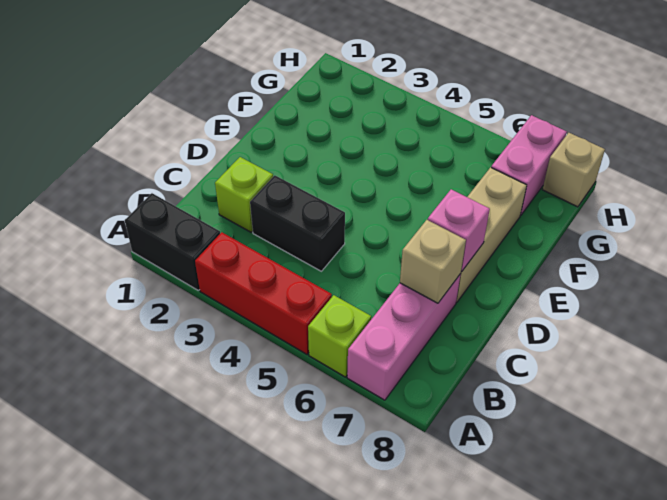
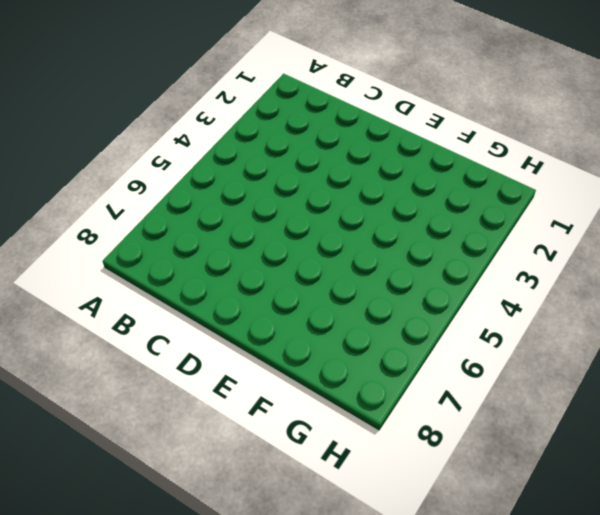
none -> black 1x2 brick [125,193,220,290]
none -> red 1x3 brick [195,232,332,354]

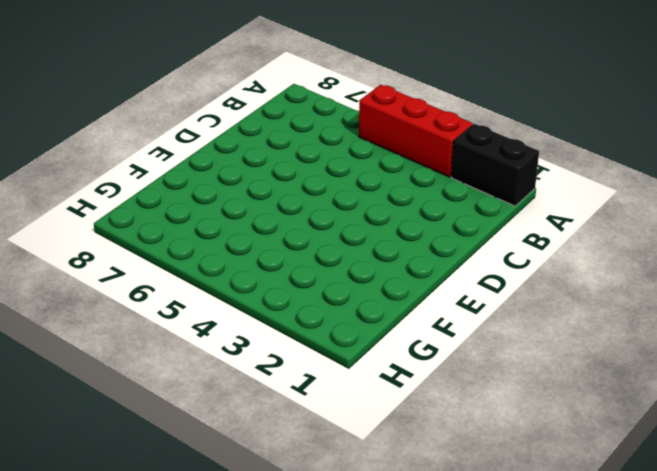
none -> lime 1x1 brick [308,295,371,377]
none -> pink 1x3 brick [347,274,461,400]

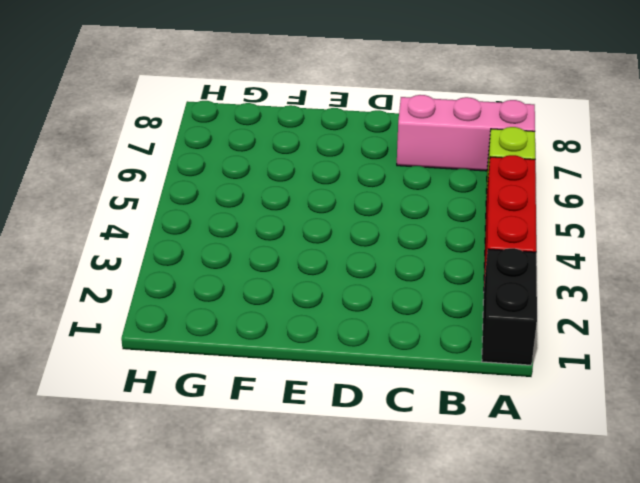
none -> lime 1x1 brick [215,157,273,232]
none -> black 1x2 brick [250,175,345,271]

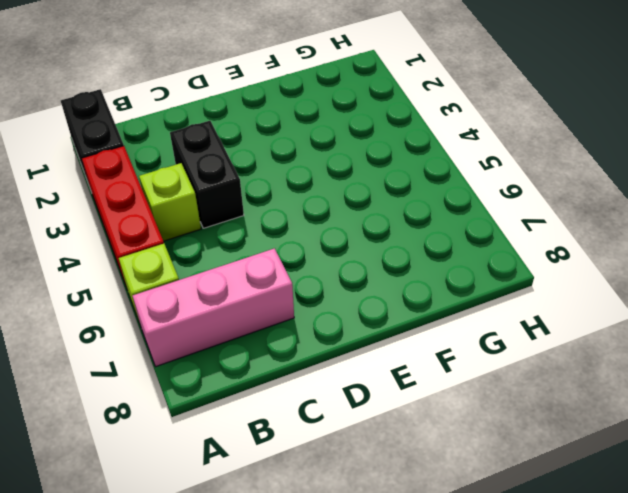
lime 1x1 brick [139,163,201,241] -> lime 1x1 brick moved to [215,157,273,232]
none -> tan 1x3 brick [456,167,527,302]
none -> pink 1x2 brick [491,115,567,216]

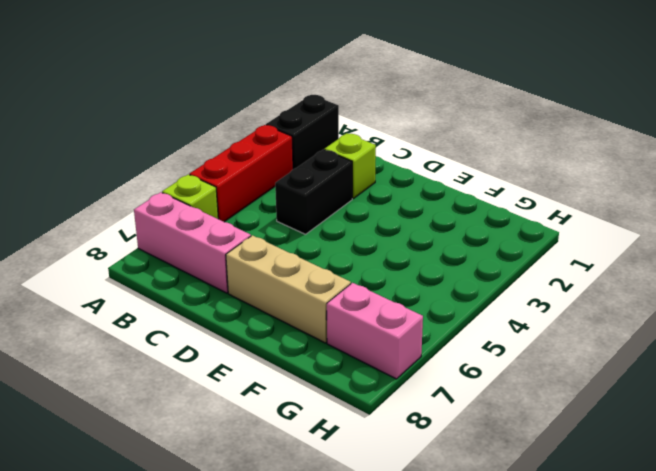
none -> tan 1x1 brick [542,133,605,207]
none -> tan 1x1 brick [400,220,466,303]

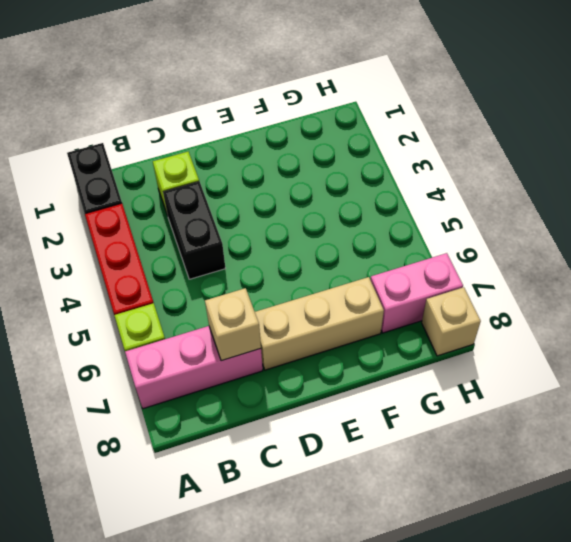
none -> pink 1x1 brick [428,189,490,272]

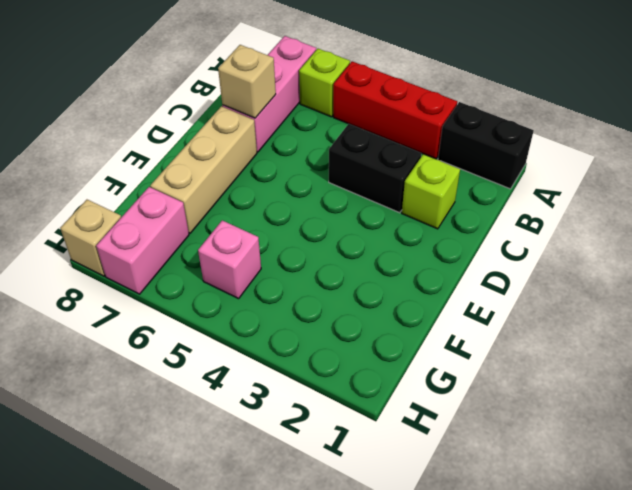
pink 1x1 brick [198,220,261,299] -> pink 1x1 brick moved to [428,189,490,272]

